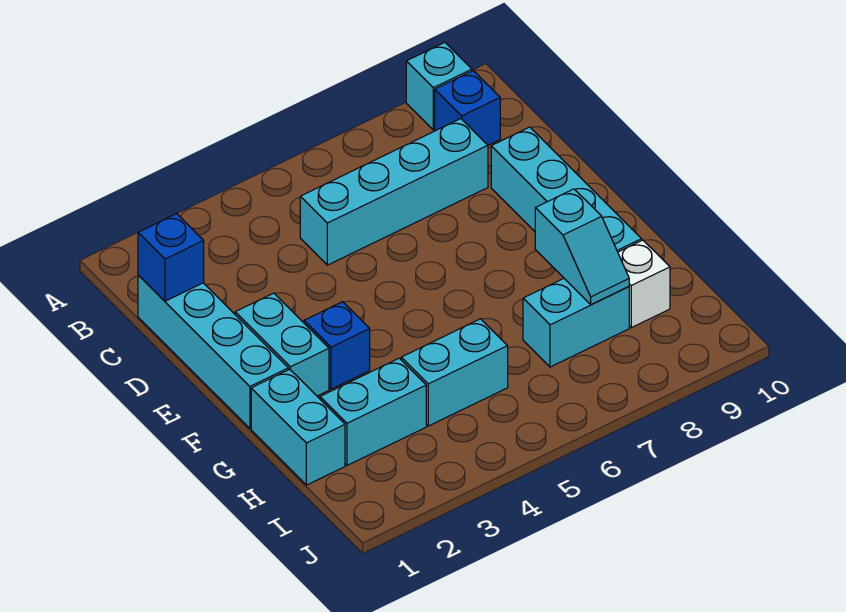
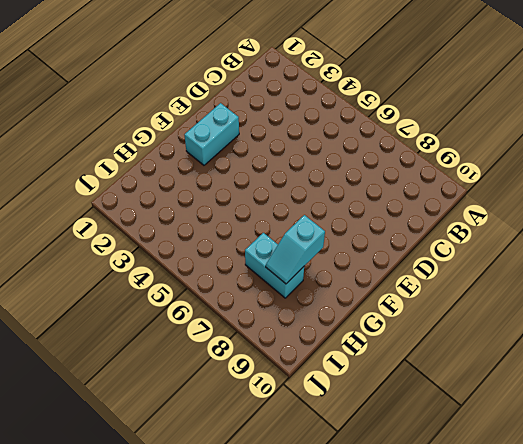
none -> cyan 1x1 brick [406,42,472,130]
none -> blue 1x1 brick [435,71,500,145]
none -> cyan 1x4 brick [138,275,289,429]

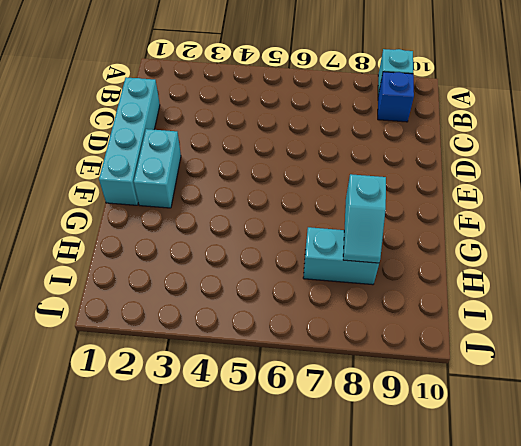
none -> cyan 1x4 brick [300,119,488,265]
none -> cyan 1x4 brick [491,127,642,252]
none -> blue 1x1 brick [304,302,370,389]

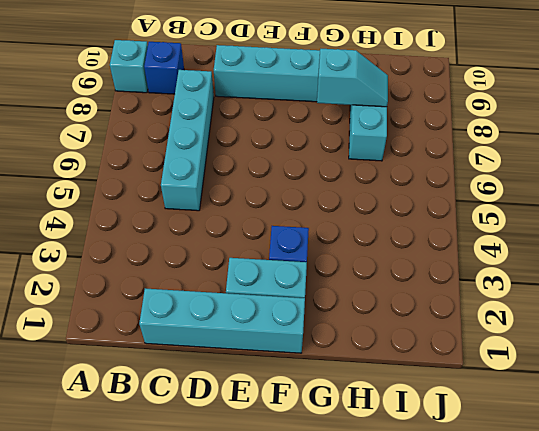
none -> cyan 1x2 brick [251,369,345,485]
none -> cyan 1x2 brick [320,358,426,465]
none -> cyan 1x2 brick [401,319,508,426]

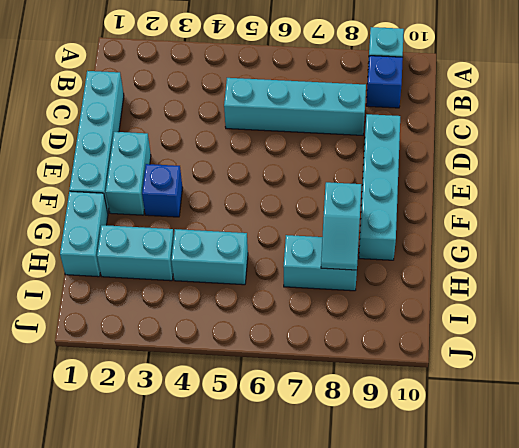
none -> white 1x1 brick [618,240,670,328]
none -> blue 1x1 brick [138,214,204,301]

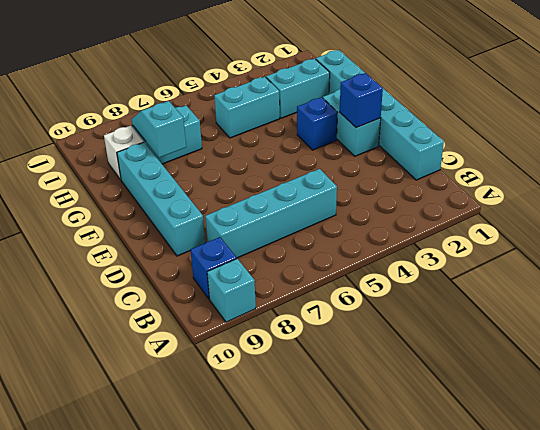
blue 1x1 brick [340,73,383,128] -> blue 1x1 brick moved to [138,214,204,301]

